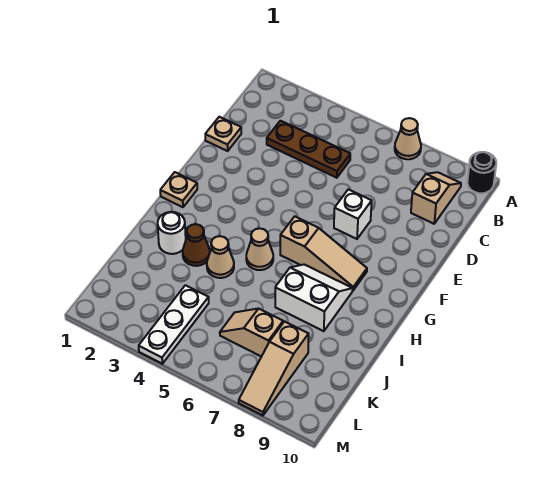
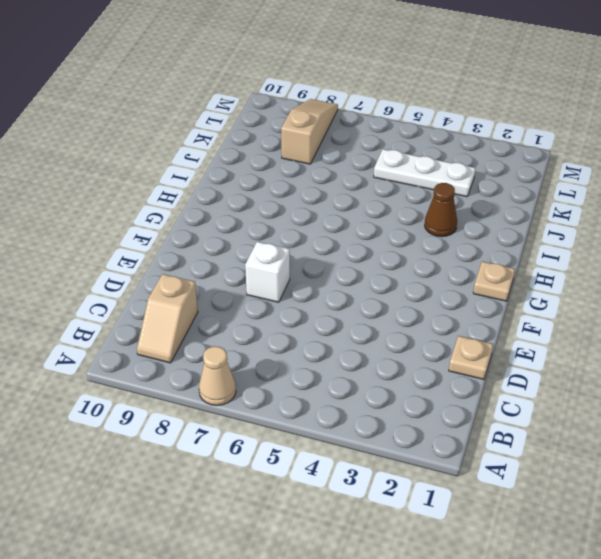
white 1x3 plate [374,149,475,197] -> white 1x3 plate turned to [139,285,209,364]
none -> black 1x1 round brick [467,152,496,193]
none -> brown 1x3 plate [267,121,350,178]
none -> tan 1x3 slope [280,216,367,290]

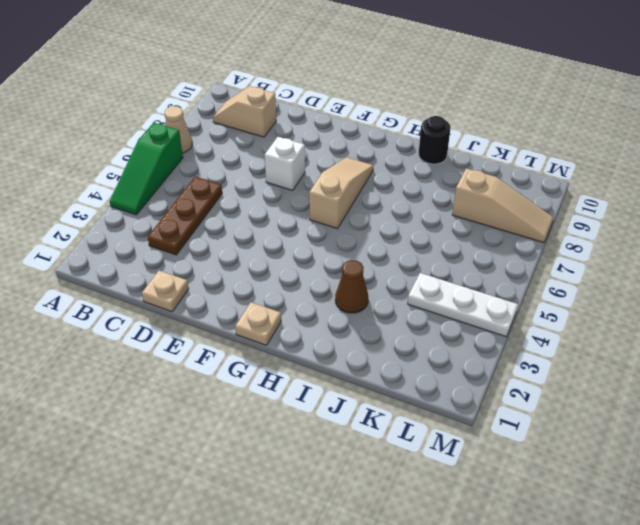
green 1x3 slope [110,123,183,215] -> none
black 1x1 round brick [419,116,451,164] -> black 1x1 round brick moved to [467,152,496,193]
none -> tan 1x1 cone [246,228,273,270]
none -> white 2x2 slope [275,265,353,331]
none -> white 1x1 round brick [158,212,186,254]

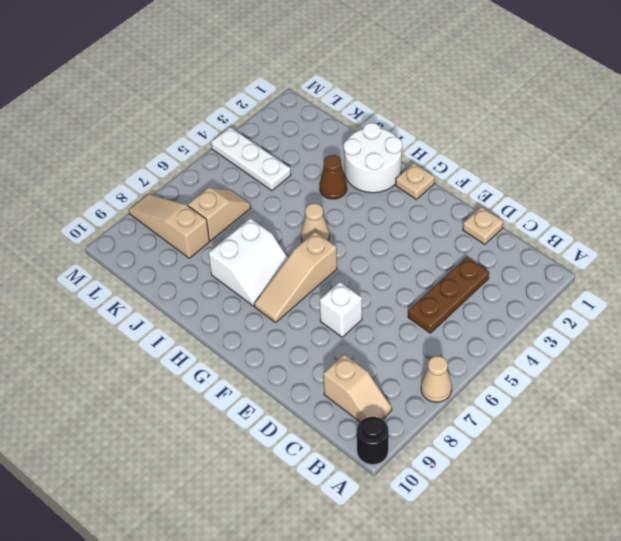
white 2x2 round brick [344,123,402,193] -> white 1x1 round brick [158,212,186,254]
none -> tan 1x1 cone [207,236,234,278]

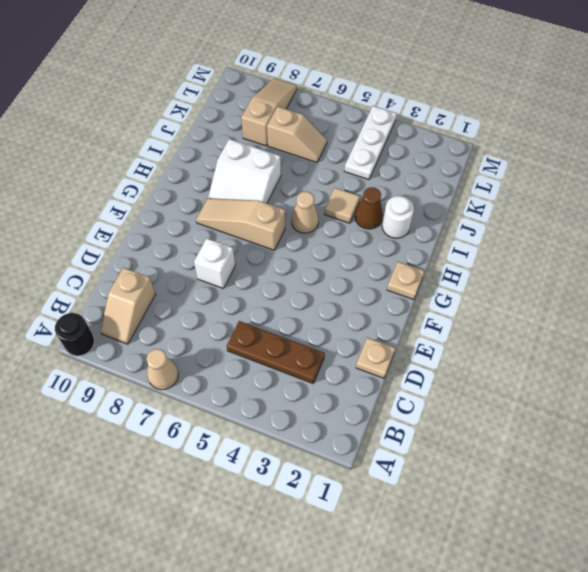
tan 1x1 tile [324,188,360,223] -> tan 1x1 cone [207,236,234,278]

